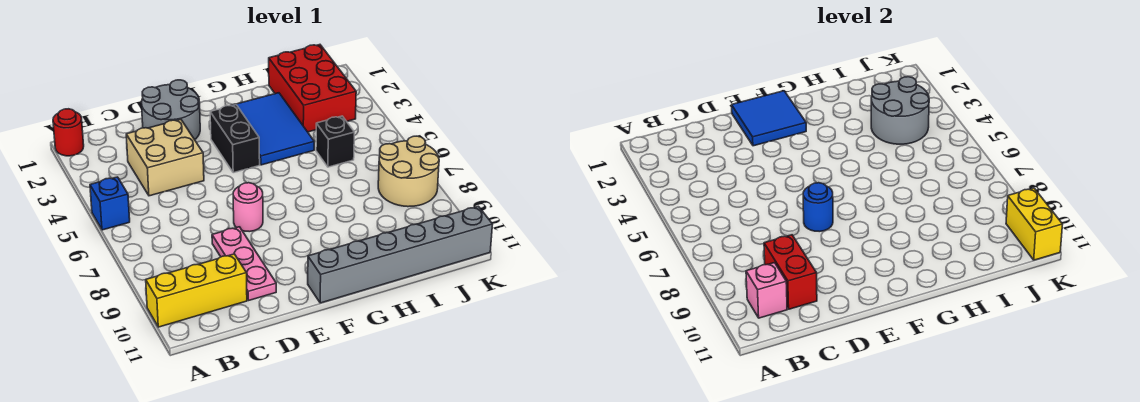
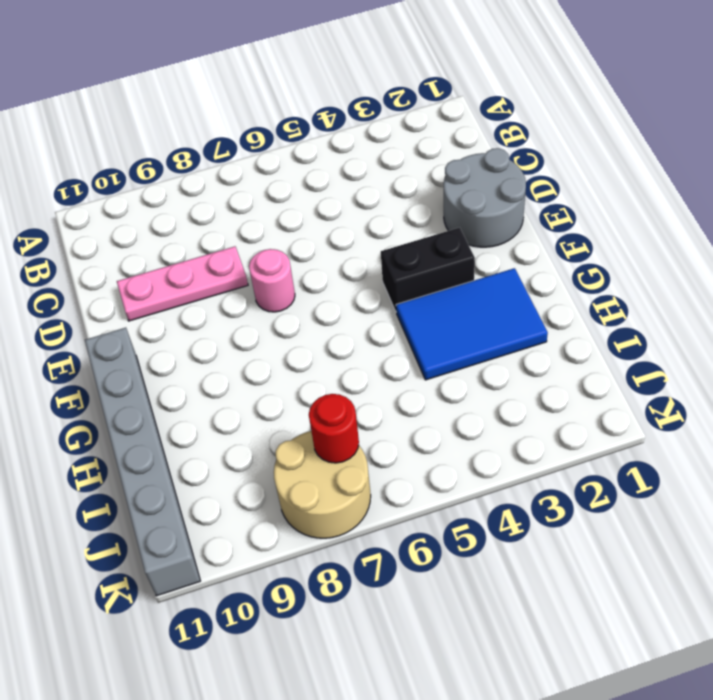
red 1x1 round brick [309,394,359,463] -> red 1x1 round brick moved to [53,109,84,156]
none -> blue 1x1 brick [90,177,130,230]
none -> yellow 1x3 brick [146,254,247,327]
none -> tan 2x2 brick [126,119,204,196]

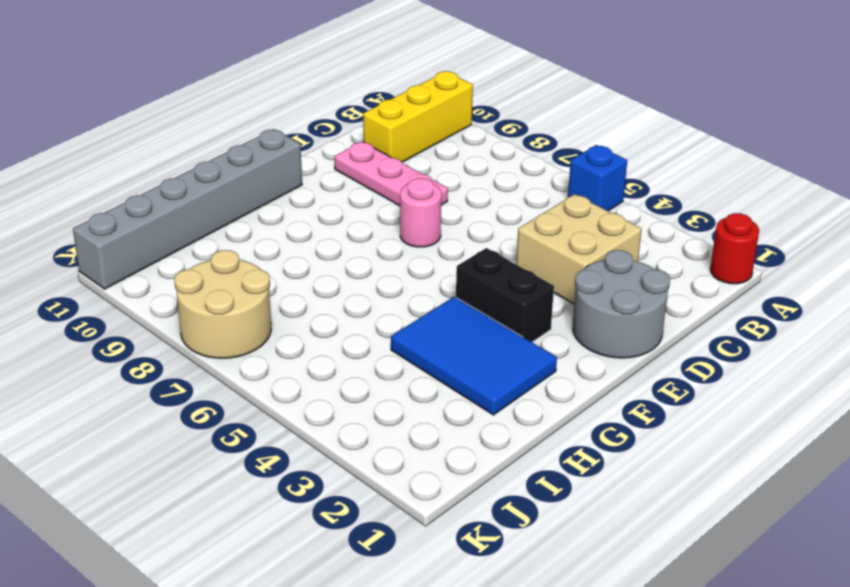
none -> red 2x3 brick [269,45,356,132]
none -> black 1x1 brick [316,116,354,167]
none -> pink 1x1 brick [746,263,787,318]

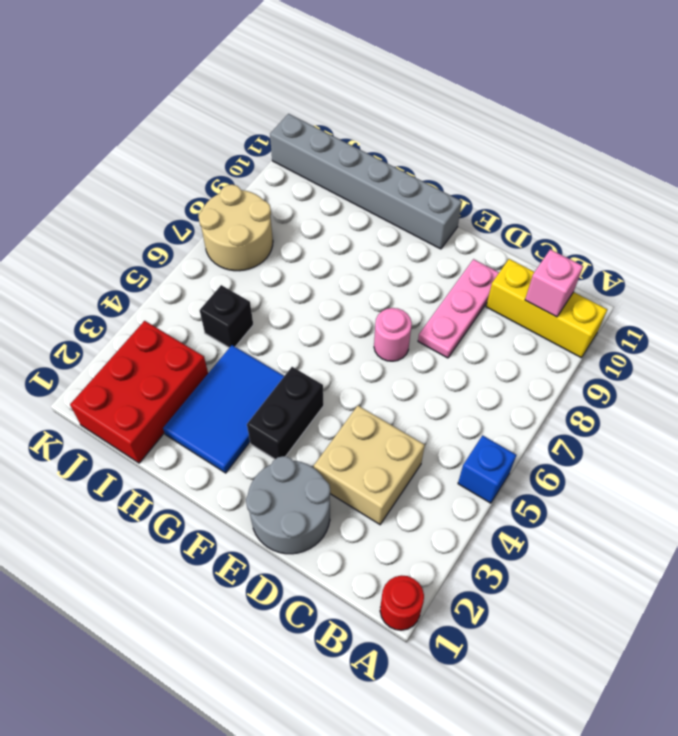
none -> red 1x2 brick [764,235,817,309]
none -> blue 2x2 tile [732,91,806,146]
none -> blue 1x1 round brick [803,183,833,232]

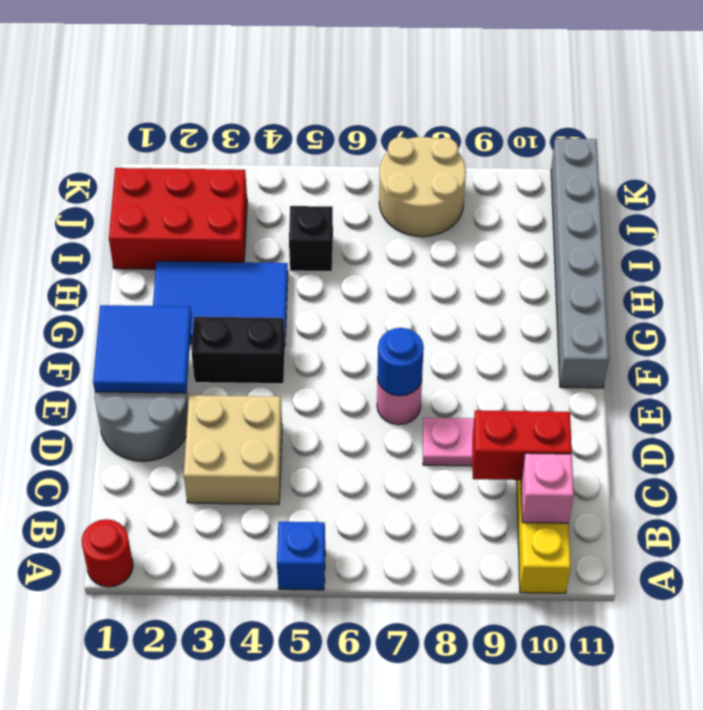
none -> grey 2x2 round brick [871,77,929,144]
none -> yellow 1x2 brick [1006,188,1063,260]

